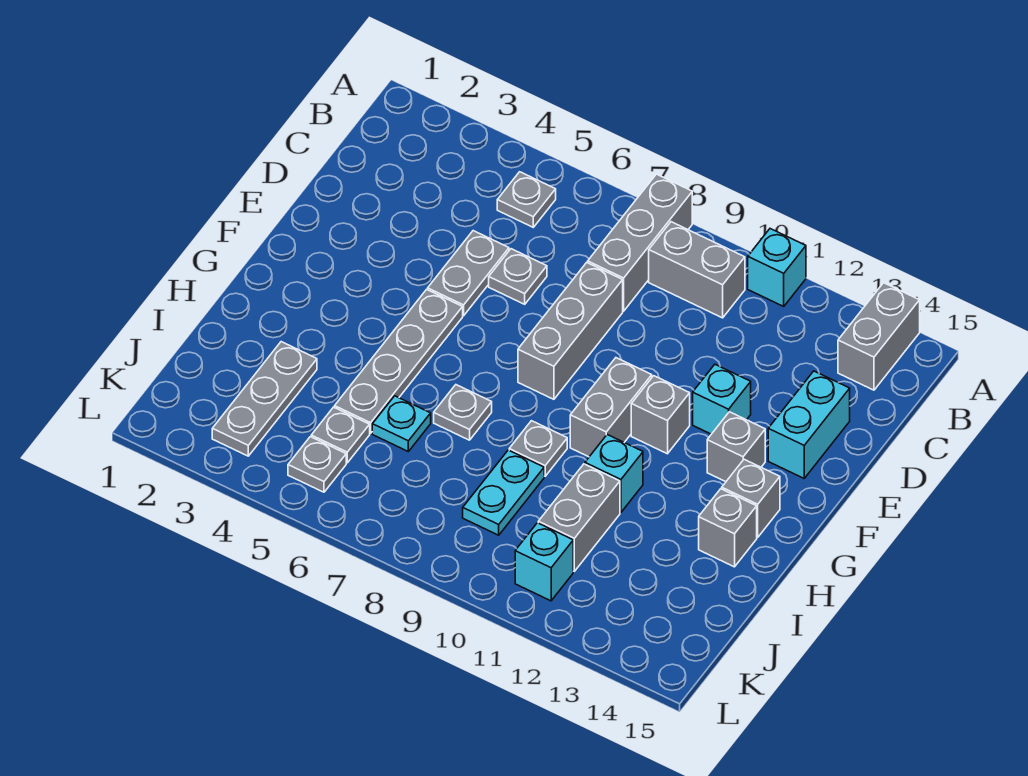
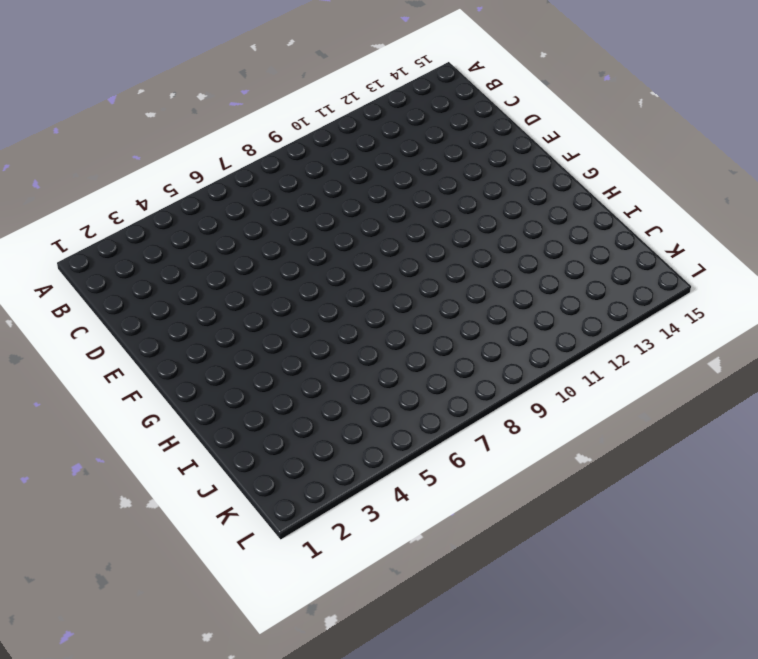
none -> grey 1x3 brick [588,174,692,311]
none -> cyan 1x1 brick [748,229,806,306]
none -> grey 1x2 brick [838,283,920,390]

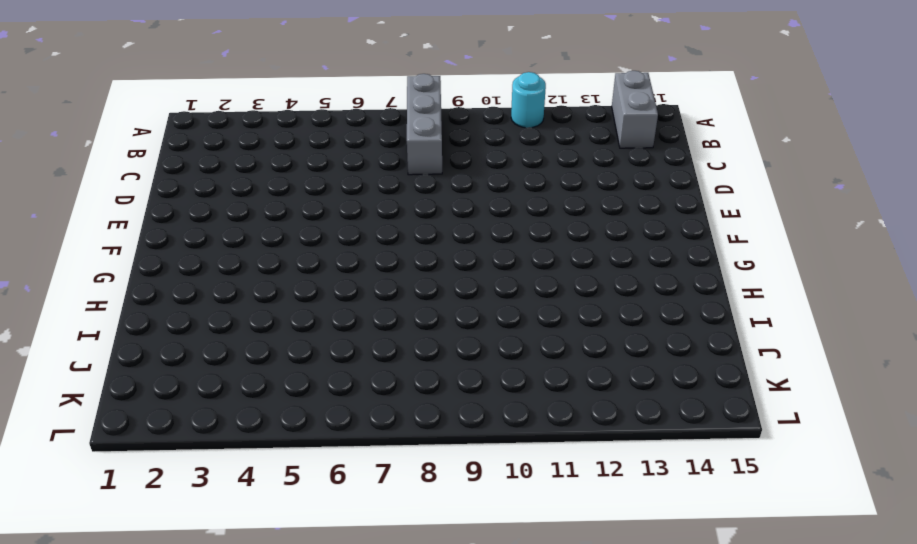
cyan 1x1 round brick [511,72,546,128] -> cyan 1x1 brick [748,229,806,306]
none -> grey 1x1 plate [497,172,556,227]
none -> grey 1x2 brick [649,222,745,318]
none -> grey 1x2 plate [428,231,509,316]

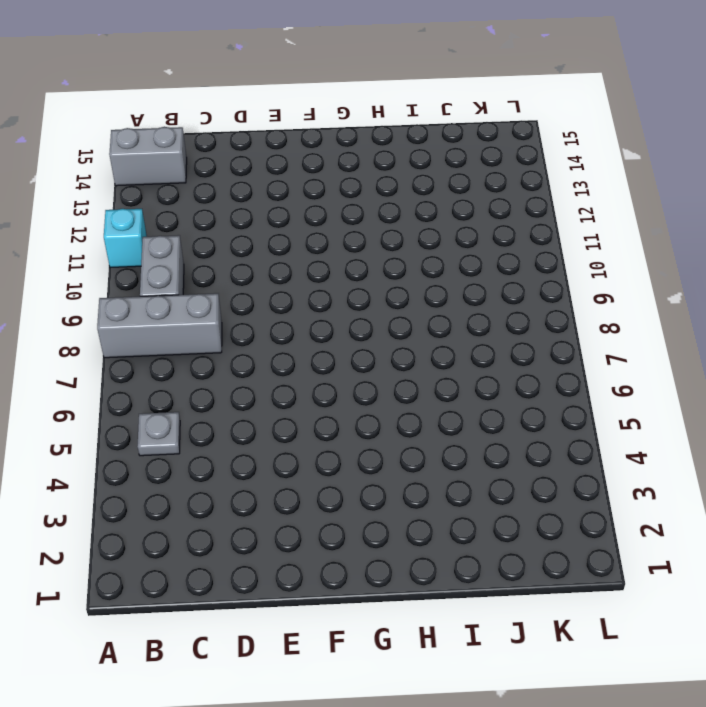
none -> grey 1x2 plate [428,231,509,316]
none -> grey 1x1 plate [489,249,547,304]
none -> grey 1x3 brick [518,263,623,399]

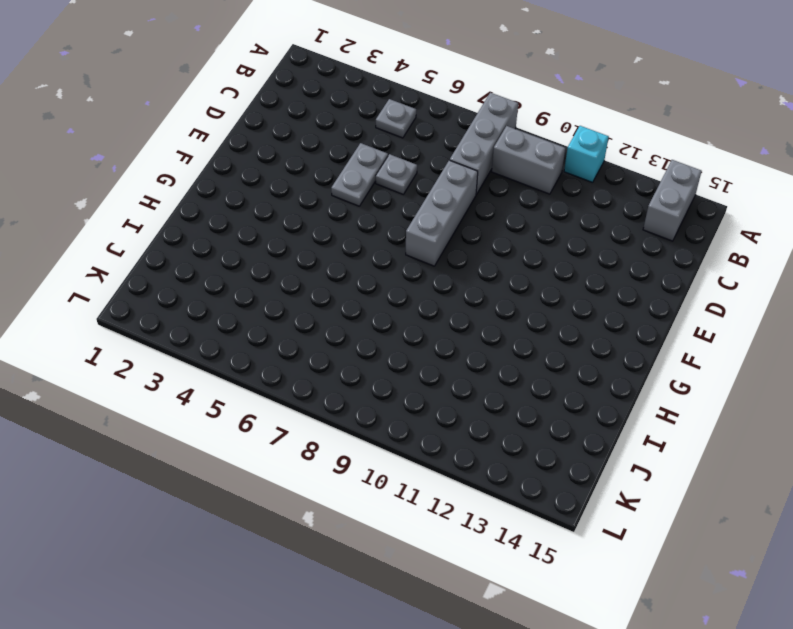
none -> cyan 1x2 brick [768,371,850,478]
none -> cyan 1x1 brick [693,365,751,434]
none -> grey 1x4 plate [335,289,463,433]

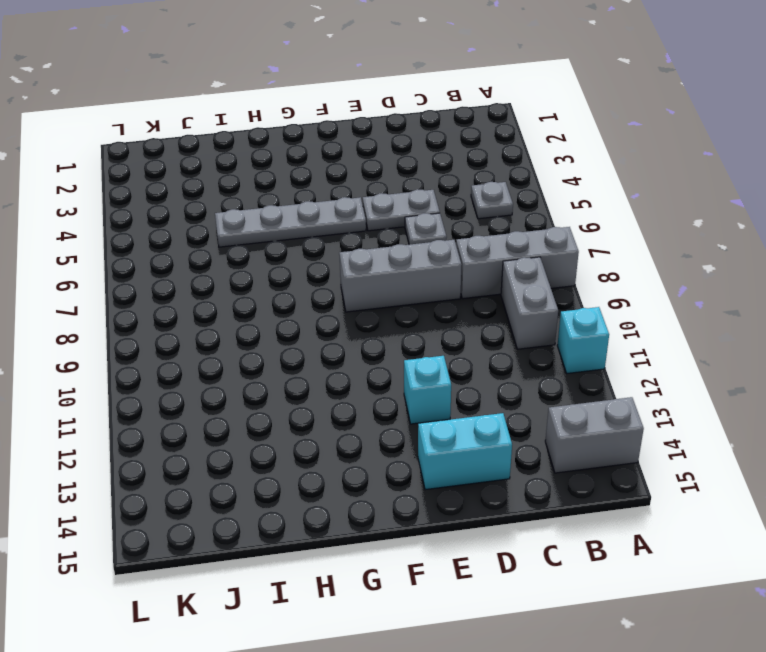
none -> grey 1x2 brick [570,358,652,457]
none -> grey 1x1 brick [631,376,690,454]
none -> grey 1x1 brick [707,412,765,482]

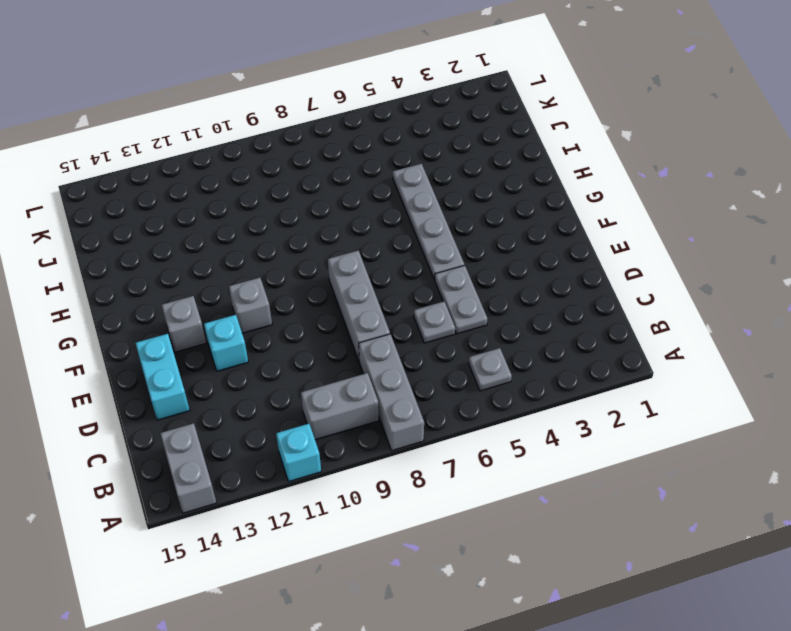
none -> grey 1x2 brick [570,358,652,457]
none -> grey 1x1 brick [722,459,780,537]
none -> grey 1x1 plate [434,385,492,440]

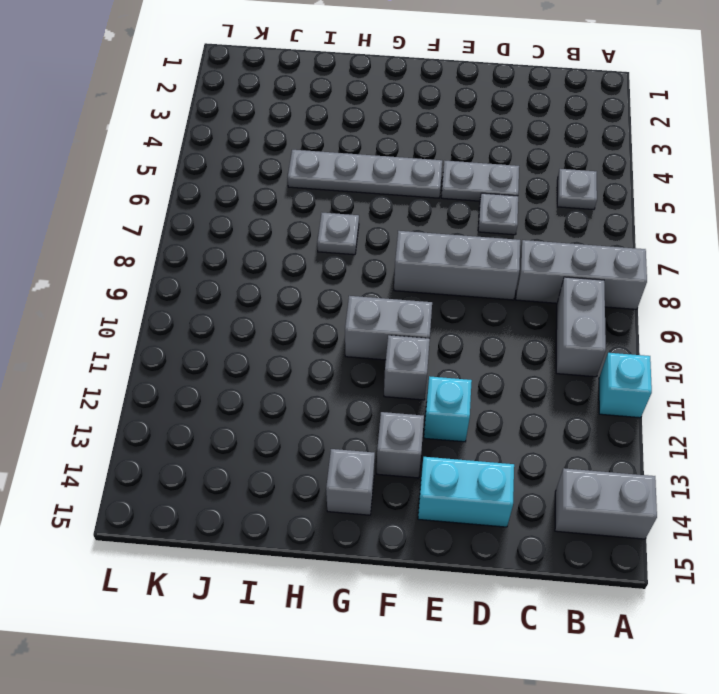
none -> grey 1x1 plate [509,421,567,476]
none -> cyan 1x1 brick [585,435,643,513]
none -> grey 1x1 brick [699,489,757,567]

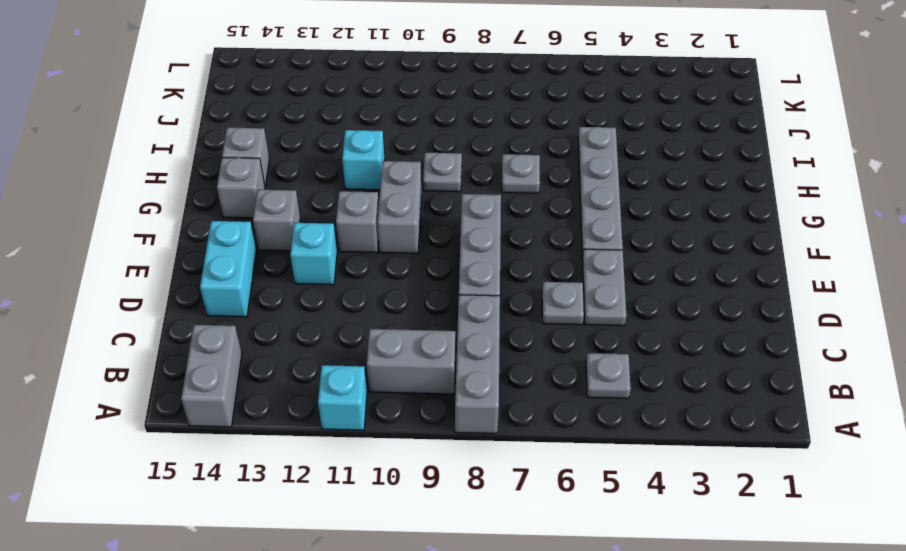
none -> grey 1x3 plate [212,342,317,456]
none -> cyan 1x1 plate [372,396,431,451]
none -> cyan 1x2 plate [463,450,544,535]

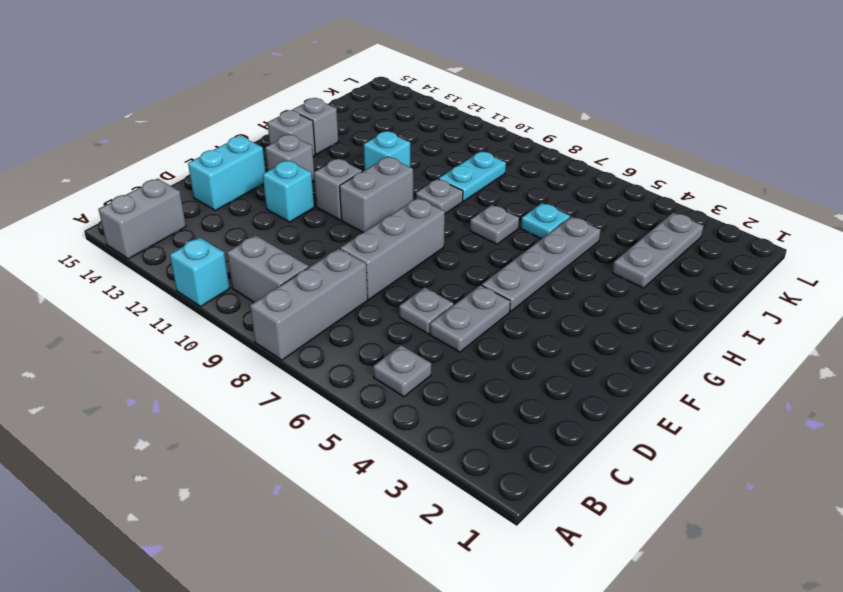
none -> grey 1x2 brick [538,464,620,571]
none -> grey 1x1 plate [311,407,370,463]
none -> grey 1x1 plate [288,437,346,492]

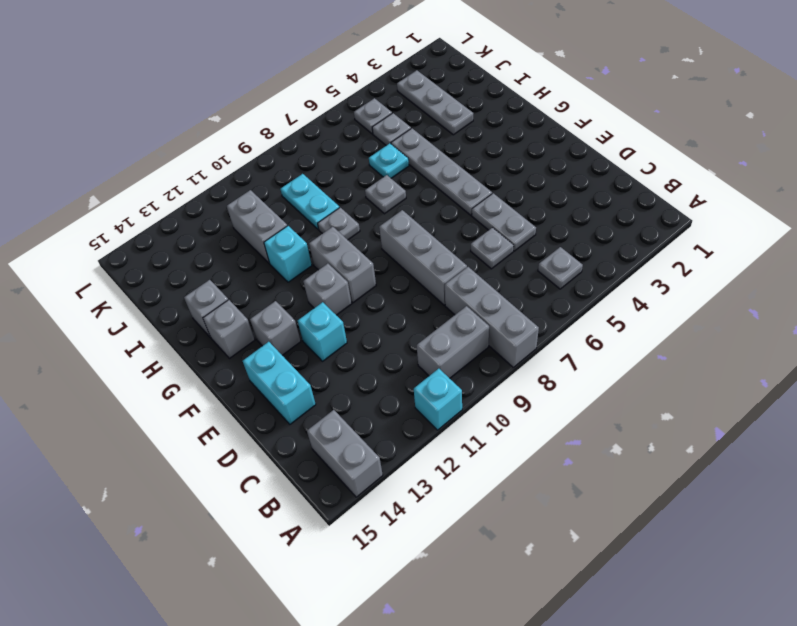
none -> cyan 1x1 brick [515,523,573,601]

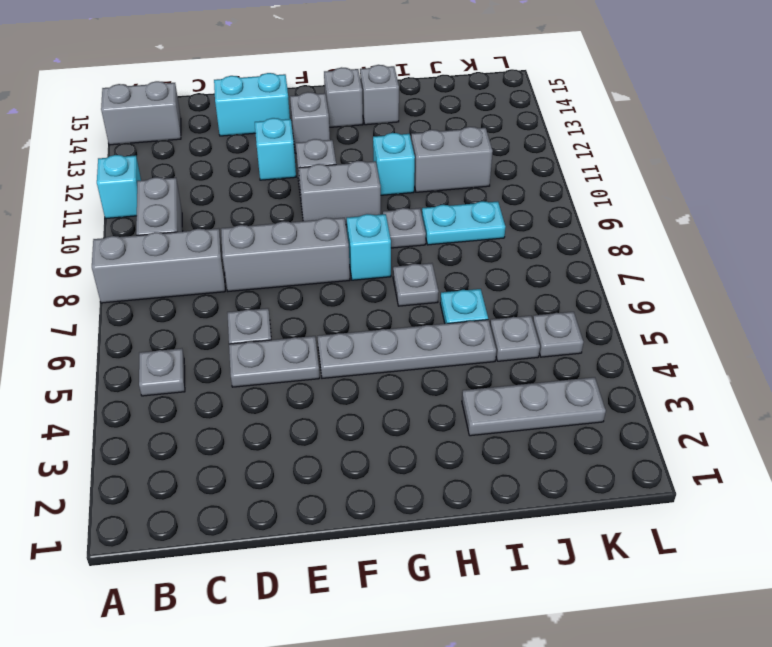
cyan 1x1 brick [347,214,391,280] -> cyan 1x1 brick moved to [515,523,573,601]

